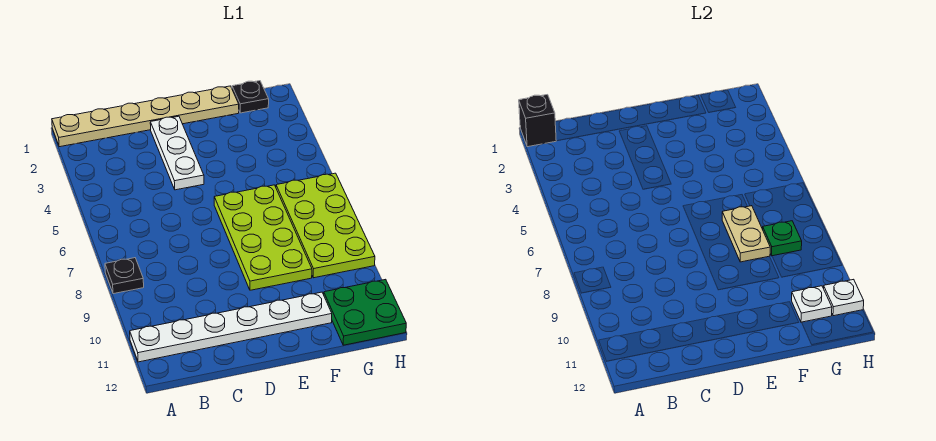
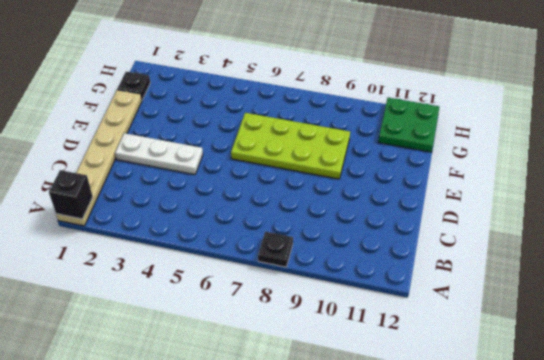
none -> white 1x6 plate [130,292,332,362]
none -> lime 2x4 plate [276,173,375,278]
none -> tan 1x2 plate [722,206,770,262]

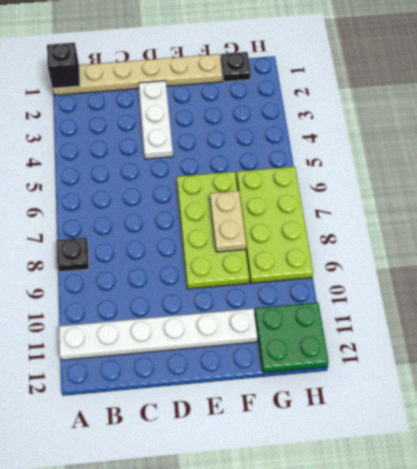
none -> green 1x1 plate [763,221,802,256]
none -> white 1x1 plate [792,286,832,322]
none -> white 1x1 plate [824,279,864,316]

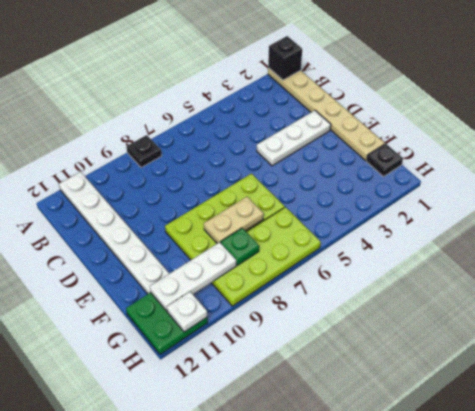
white 1x3 plate [150,242,236,311] -> white 1x1 plate [792,286,832,322]

